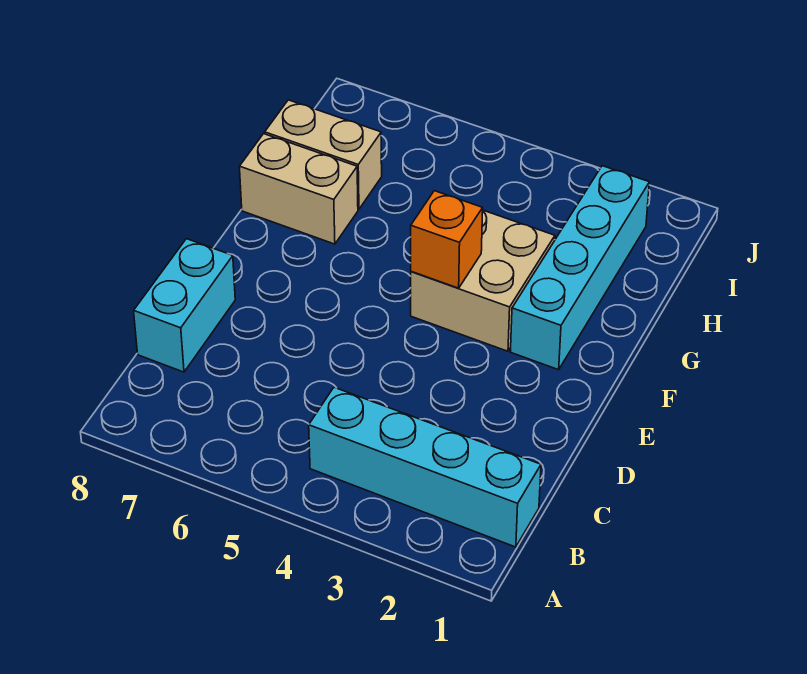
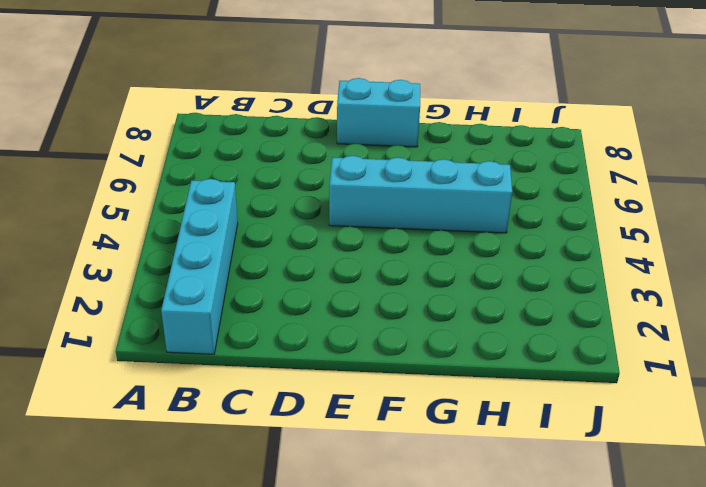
cyan 1x4 brick [329,156,512,233] -> cyan 1x4 brick moved to [511,166,649,370]
cyan 1x2 brick [337,78,420,147] -> cyan 1x2 brick moved to [134,239,235,372]
none -> tan 2x2 brick [411,210,555,351]
none -> tan 1x2 brick [240,134,358,244]

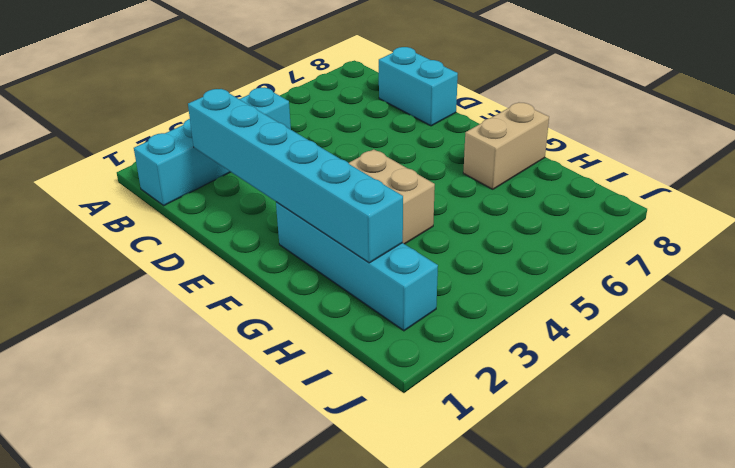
cyan 1x6 brick [188,89,403,263] -> none
none -> tan 1x2 brick [265,100,382,209]
none -> orange 1x1 brick [411,191,483,288]

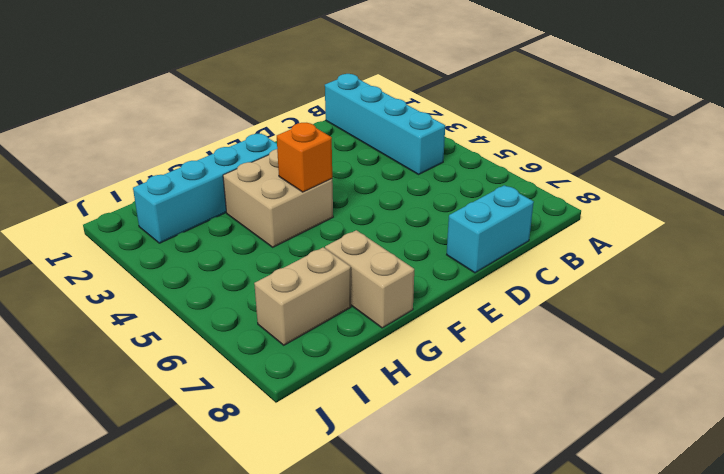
tan 1x2 brick [254,247,351,345] -> tan 1x2 brick turned to [265,100,382,209]

